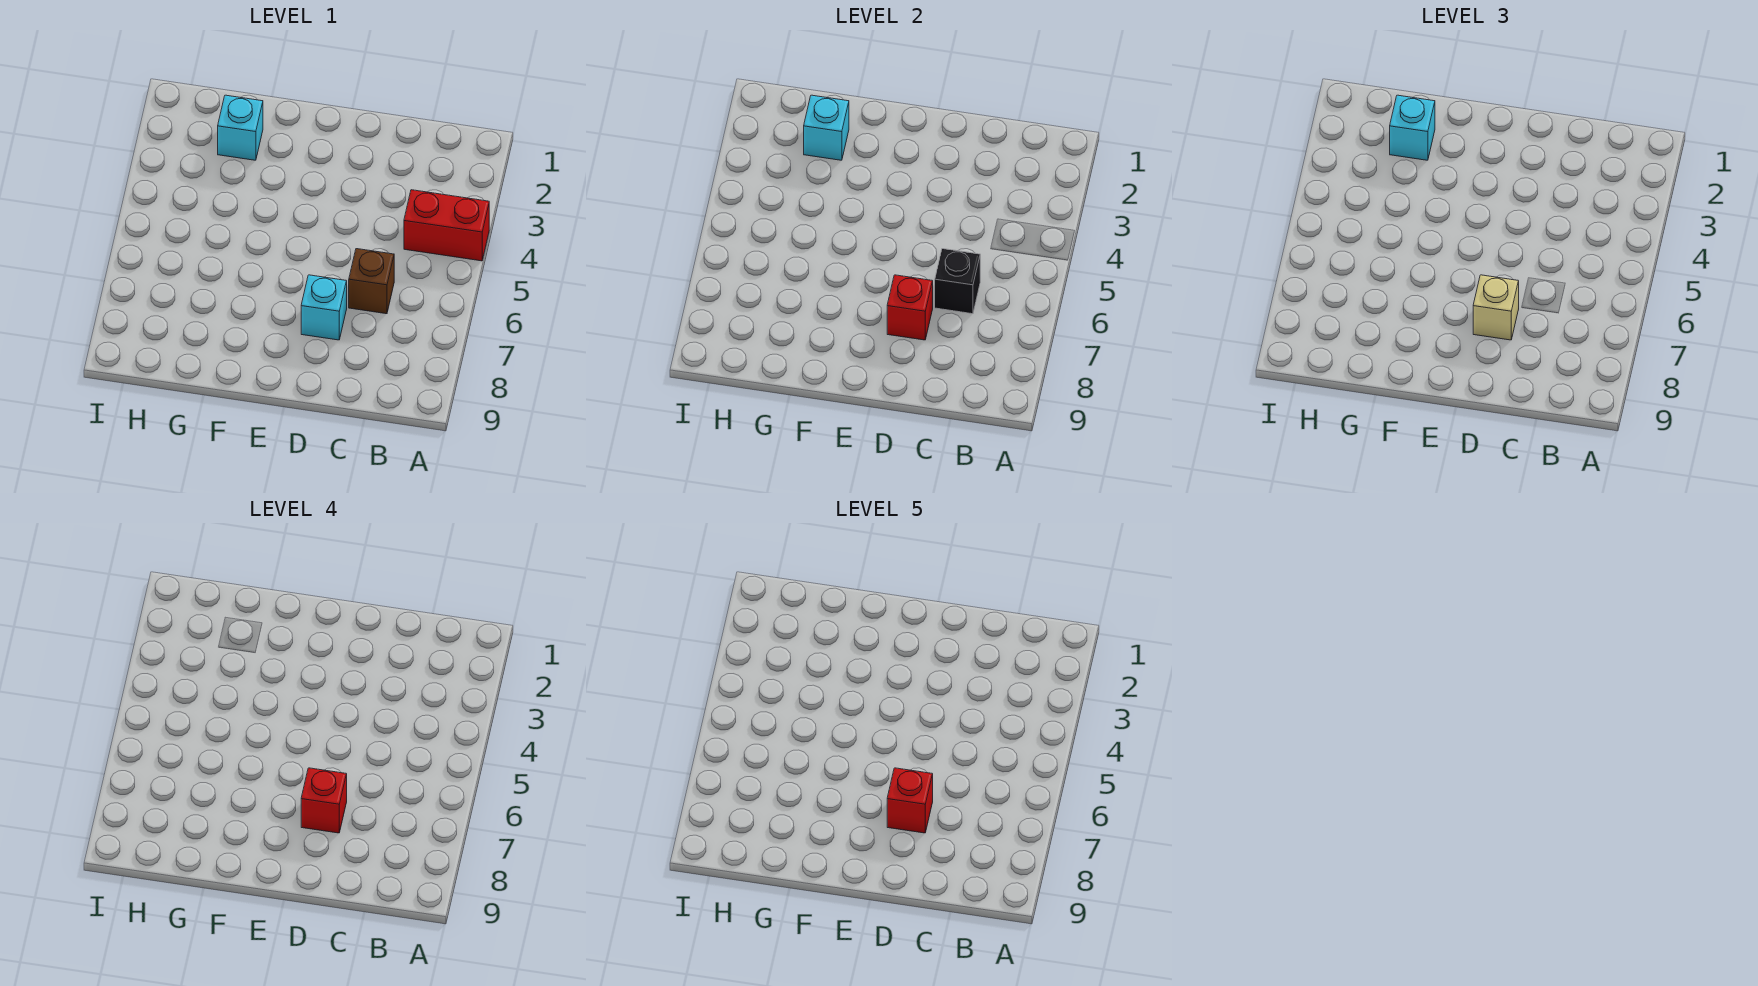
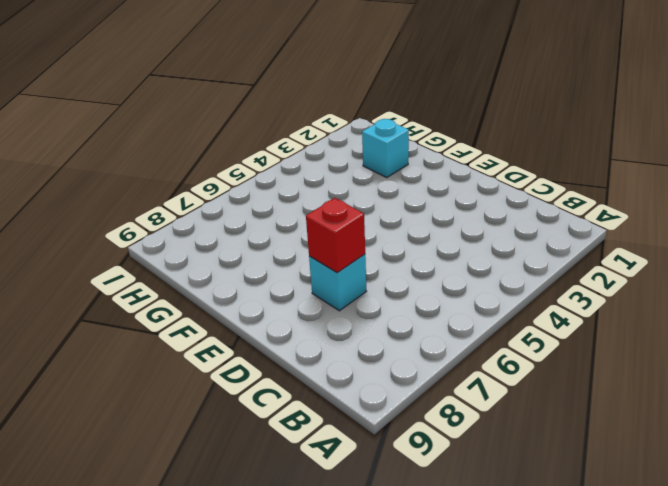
none -> red 1x2 brick [404,190,489,261]
none -> brown 1x1 brick [349,249,394,314]

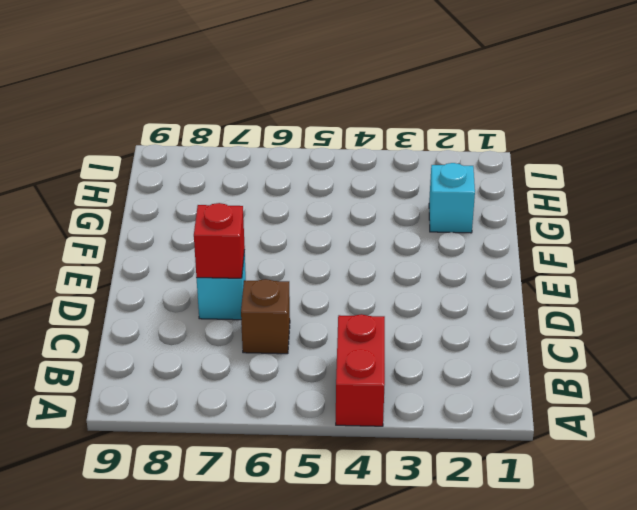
none -> black 1x1 brick [935,249,980,314]
none -> cyan 1x1 brick [804,95,849,160]

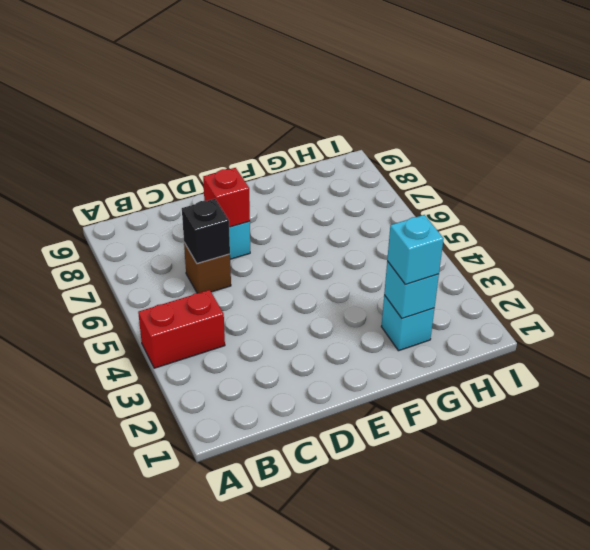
none -> tan 1x1 brick [1473,275,1519,340]
none -> red 1x1 brick [301,768,347,833]

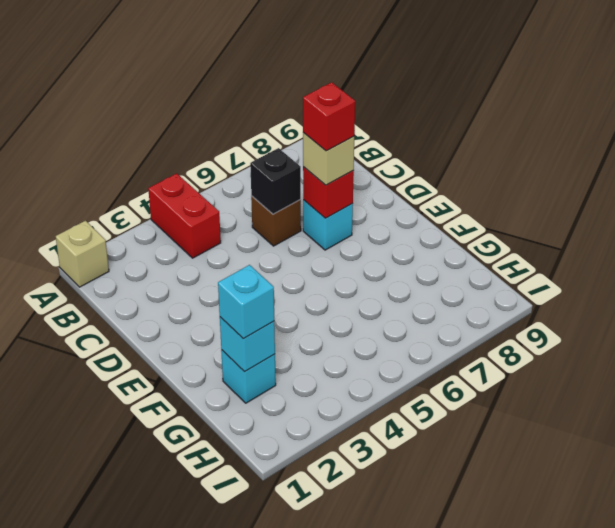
tan 1x1 brick [56,221,109,287] -> none
none -> red 1x1 brick [887,768,933,833]

